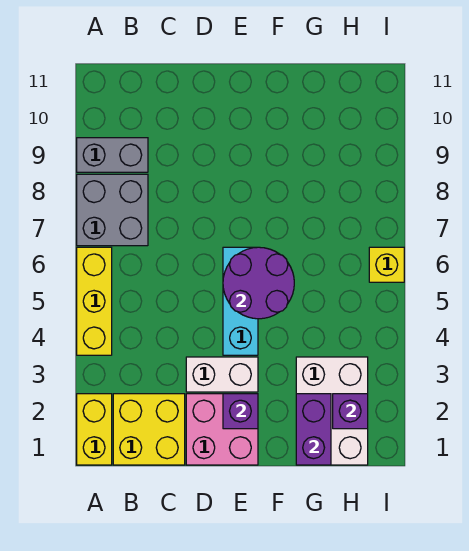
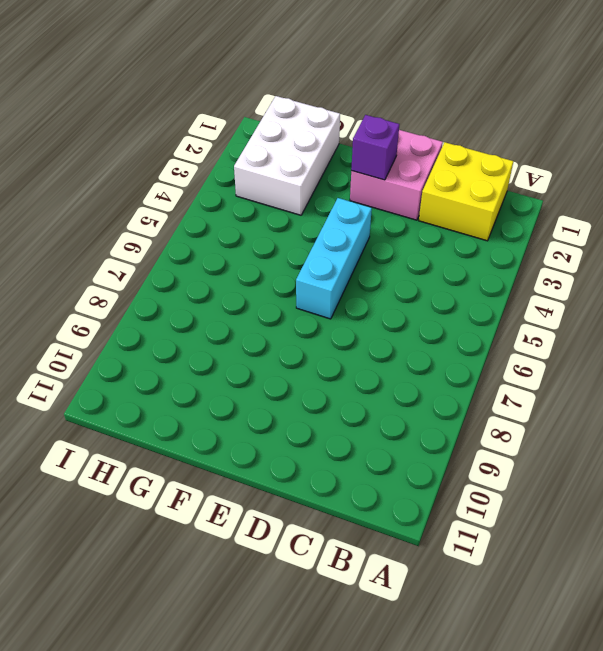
none -> yellow 1x2 brick [77,394,112,465]
none -> yellow 1x3 brick [77,247,112,355]
none -> grey 2x2 brick [77,174,148,246]

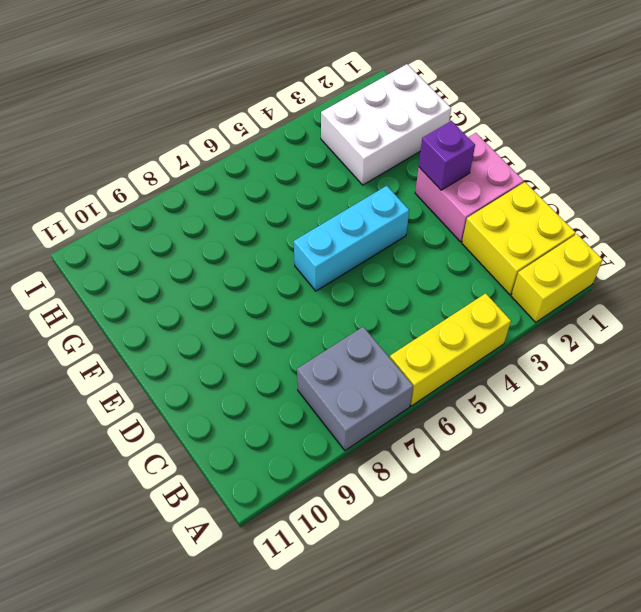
none -> grey 1x2 brick [77,138,148,172]
none -> white 1x2 brick [186,357,258,392]
none -> yellow 1x1 brick [369,247,404,282]

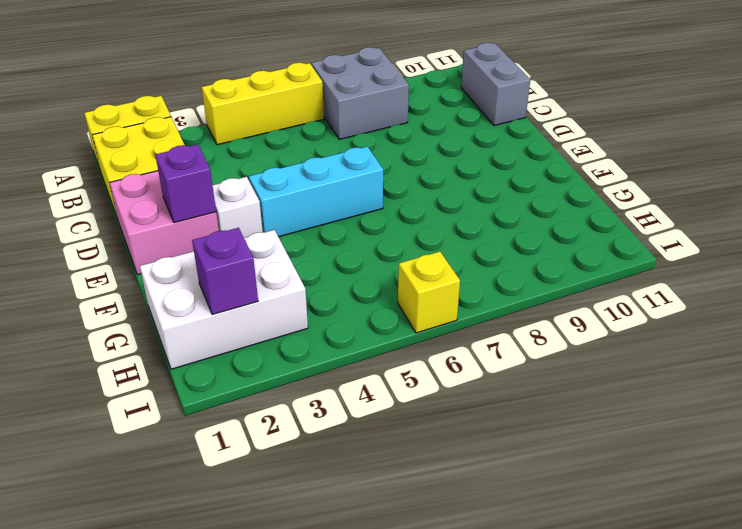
grey 1x2 brick [461,43,530,126] -> grey 1x2 brick moved to [77,138,148,172]
white 1x1 brick [213,177,263,238] -> white 1x2 brick [186,357,258,392]
none -> purple 2x2 round brick [223,247,294,319]
none -> purple 1x2 brick [296,394,331,465]

